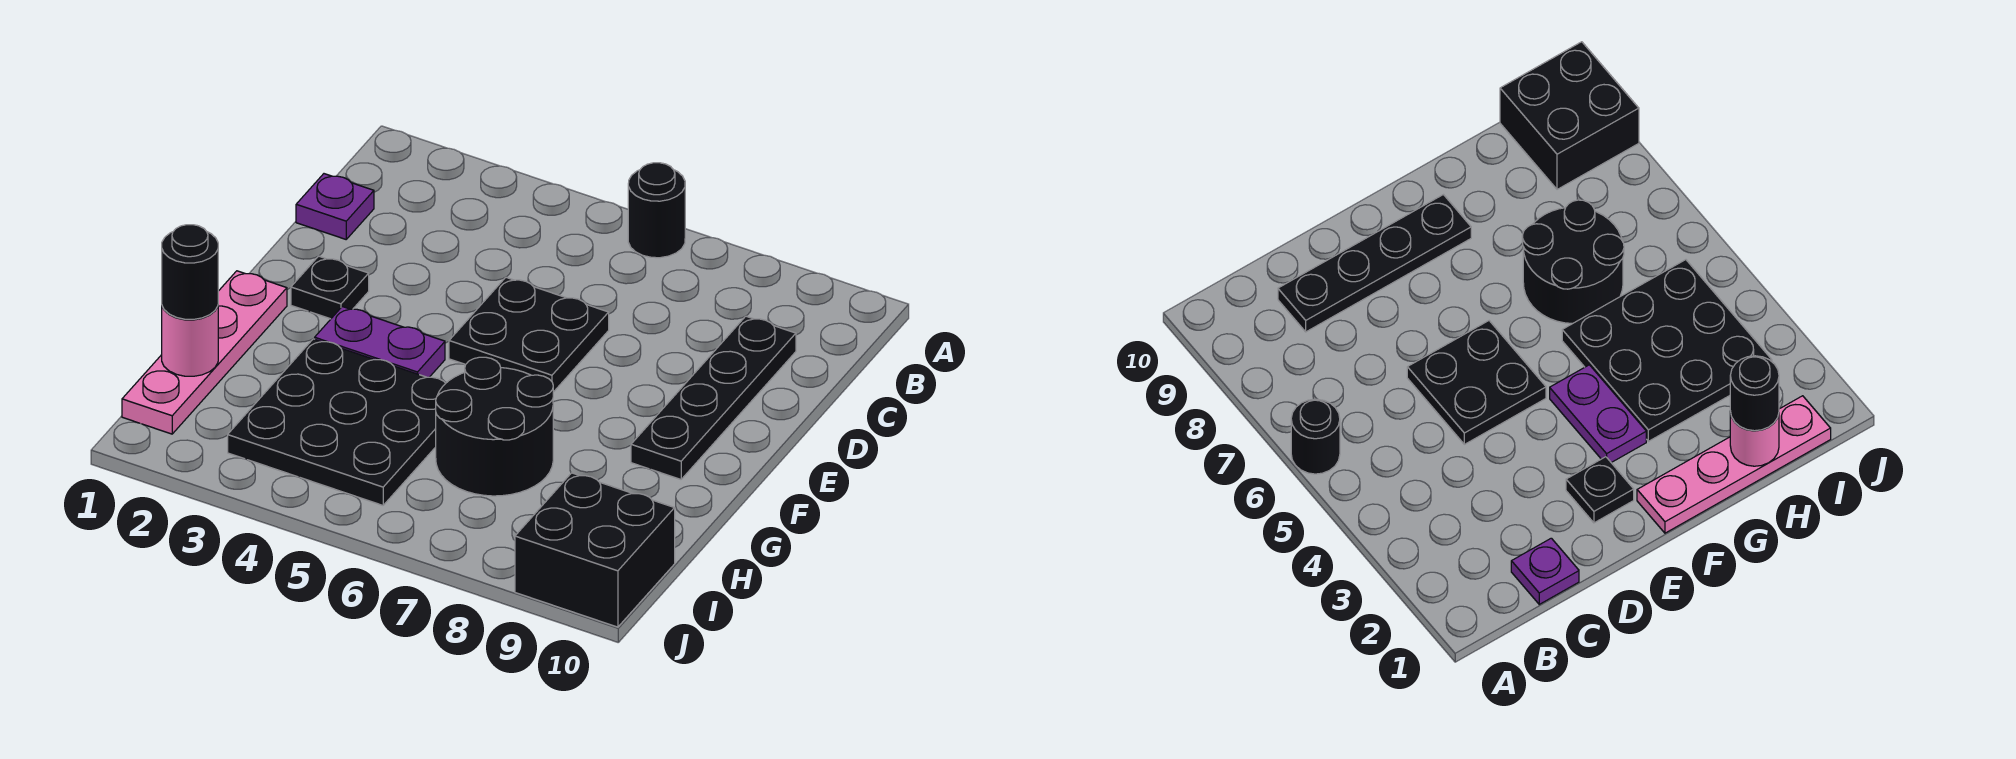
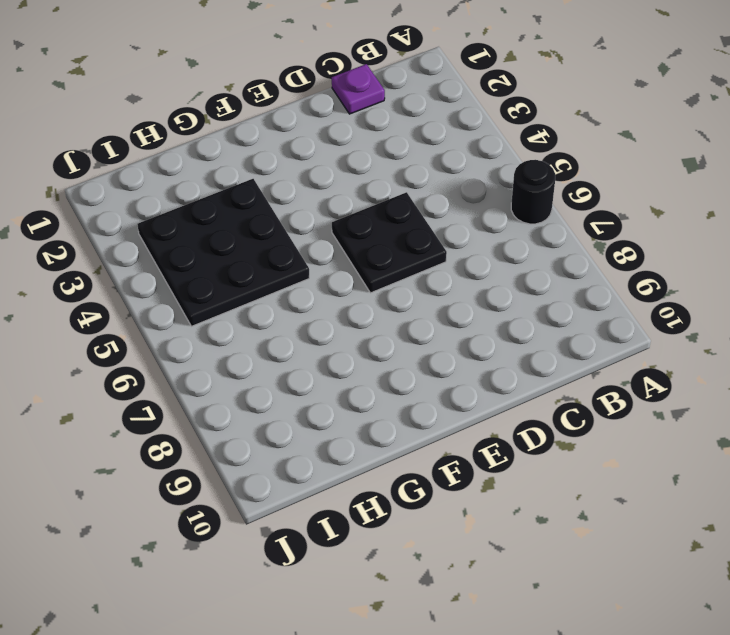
none -> black 1x4 plate [631,316,796,479]
none -> black 1x1 plate [291,256,369,319]
none -> pink 1x4 plate [122,271,287,434]

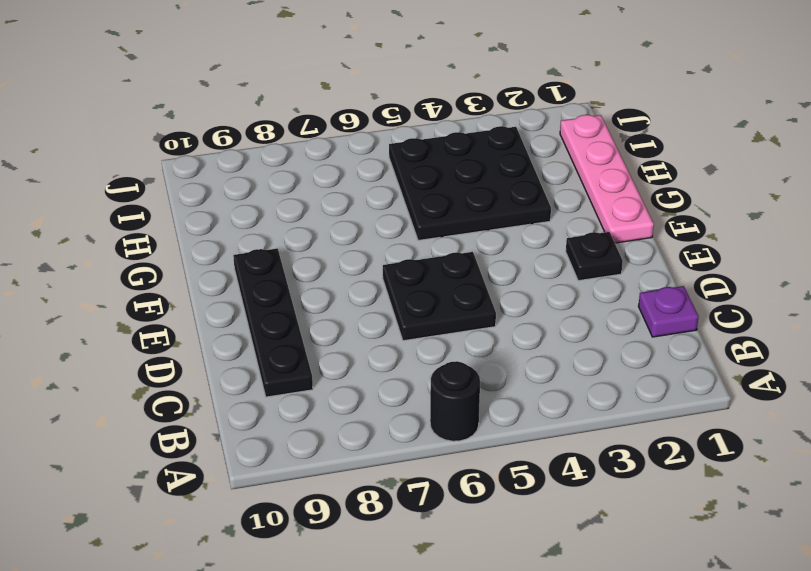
none -> purple 1x2 plate [315,307,445,377]
none -> black 2x2 round brick [436,357,553,496]
none -> black 2x2 brick [515,473,675,627]

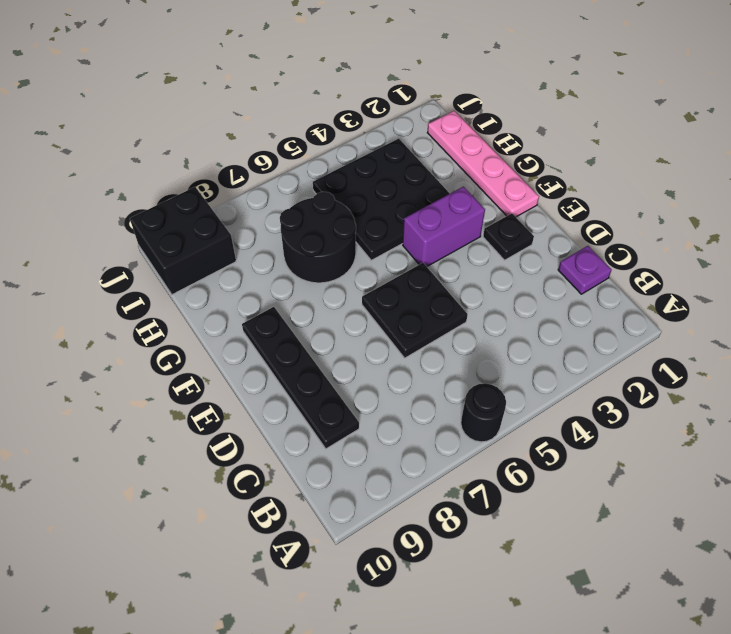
purple 1x2 brick [403,187,485,266] -> purple 1x2 plate [315,307,445,377]
none -> pink 1x1 round brick [162,307,218,376]
none -> black 1x1 round brick [162,225,218,319]

